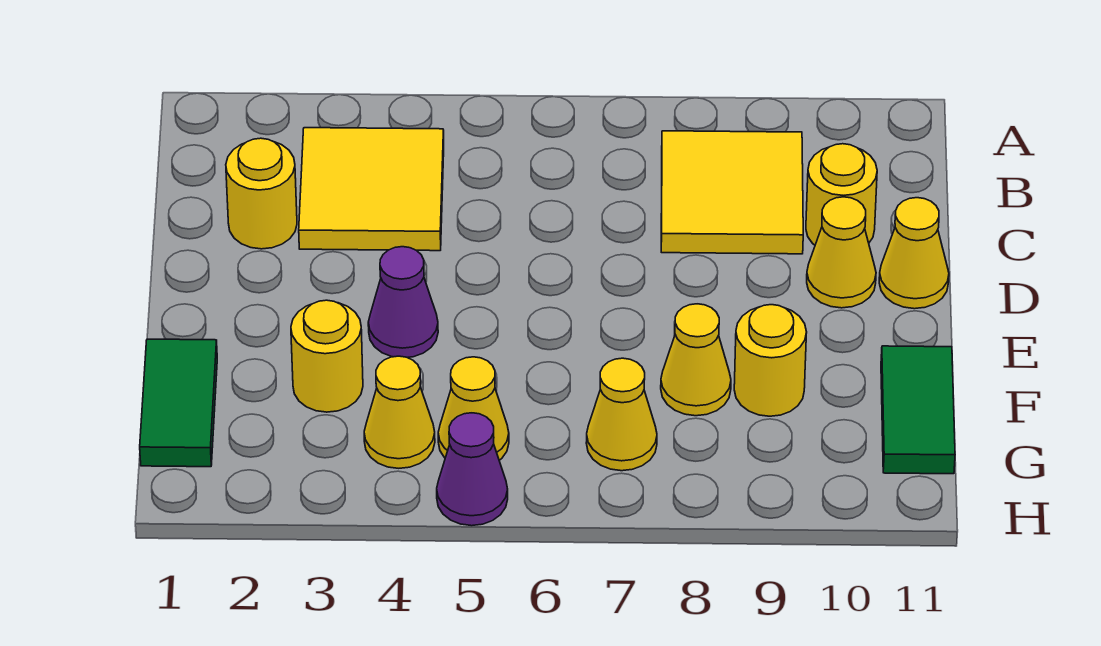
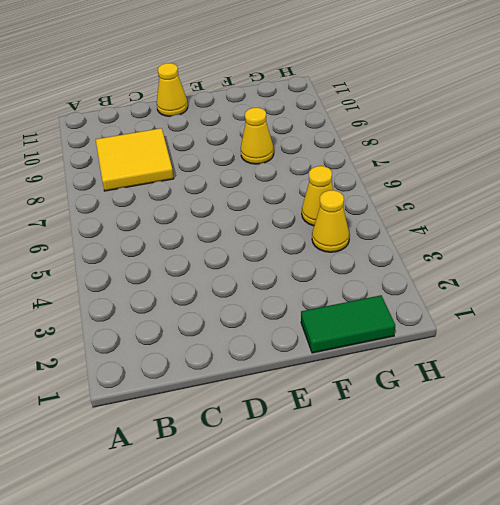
none -> yellow 2x2 tile [299,128,444,251]
none -> yellow 1x1 round brick [226,138,297,249]
none -> yellow 1x1 round brick [806,144,877,245]

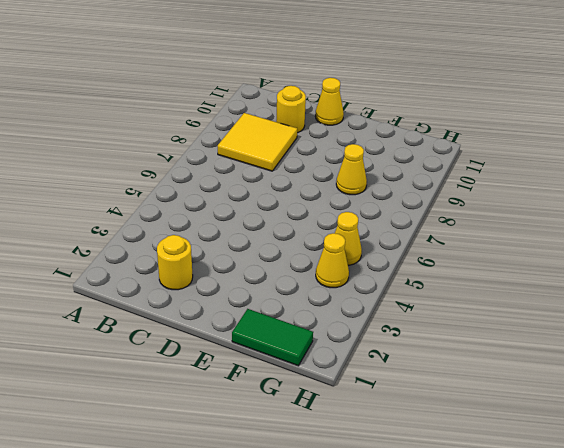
none -> yellow 2x2 tile [299,128,444,251]
none -> yellow 1x1 cone [807,197,876,308]
none -> purple 1x1 cone [368,247,438,358]

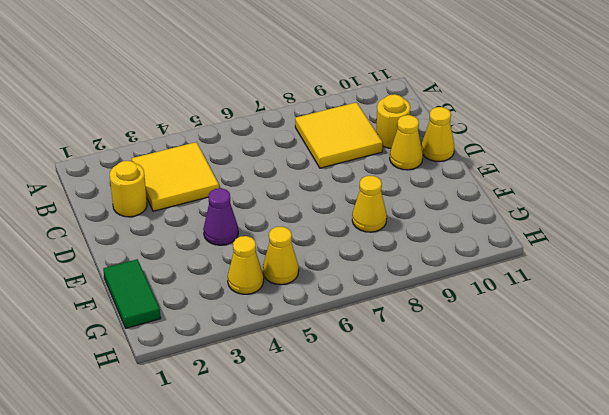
none -> yellow 1x1 round brick [291,300,363,412]
none -> yellow 1x1 round brick [734,305,807,416]
none -> green 1x2 tile [881,346,955,474]

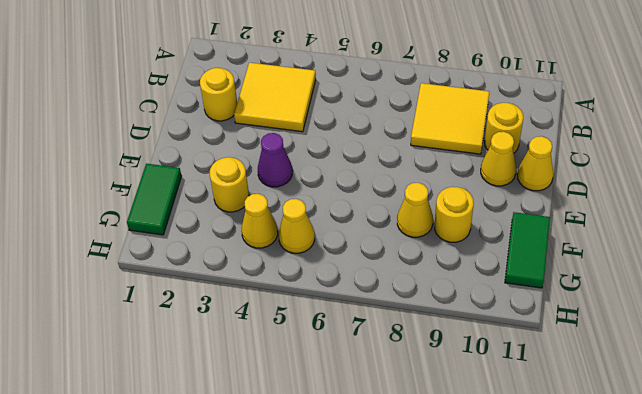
none -> yellow 1x1 cone [586,358,657,471]
none -> purple 1x1 cone [437,413,508,526]

